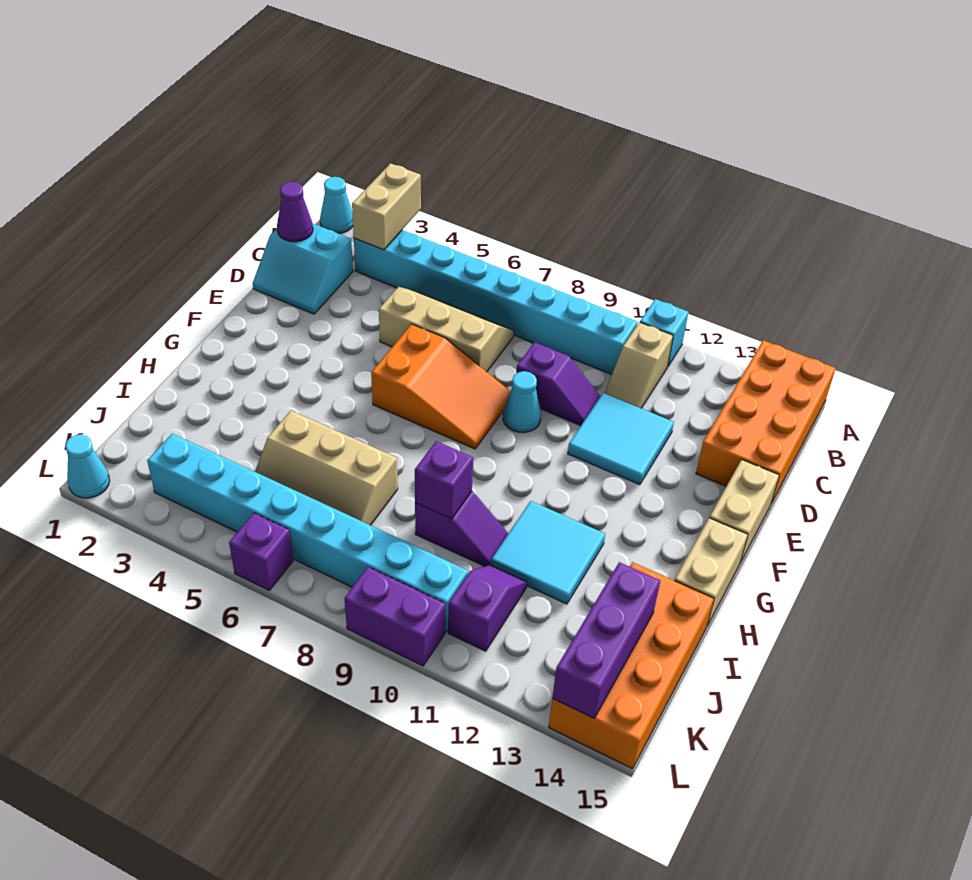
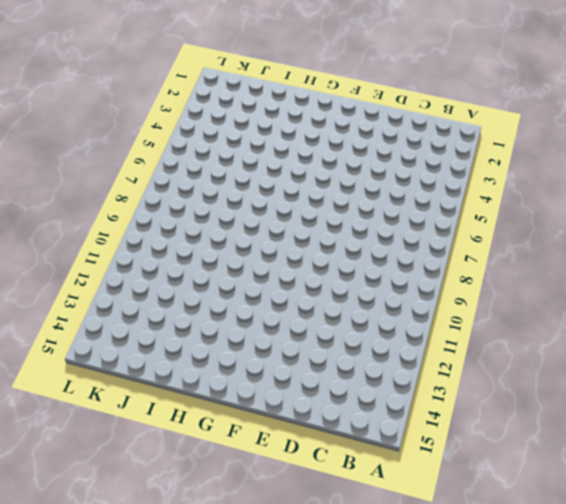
none -> cyan 1x1 cone [320,177,353,233]
none -> cyan 1x1 brick [640,299,689,366]
none -> orange 2x4 brick [696,340,836,503]

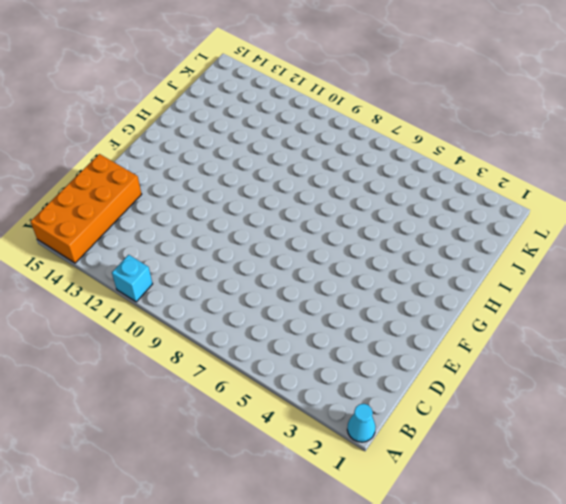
none -> cyan 1x8 brick [354,230,637,374]
none -> tan 1x2 slope [604,322,673,408]
none -> cyan 2x2 slope [253,224,353,314]

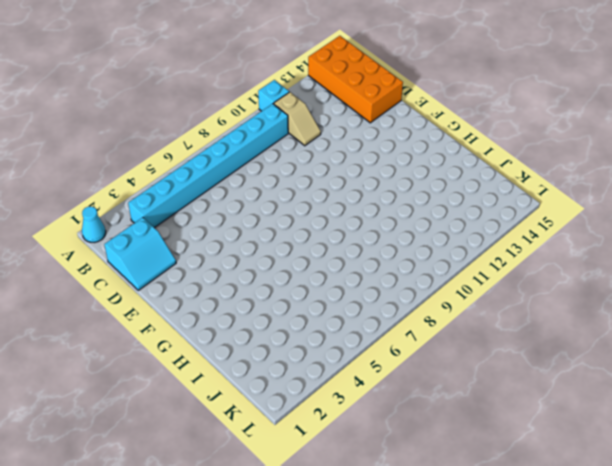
none -> tan 2x3 slope [379,287,514,372]
none -> purple 1x2 slope [516,342,600,426]
none -> cyan 2x2 tile [568,393,674,485]

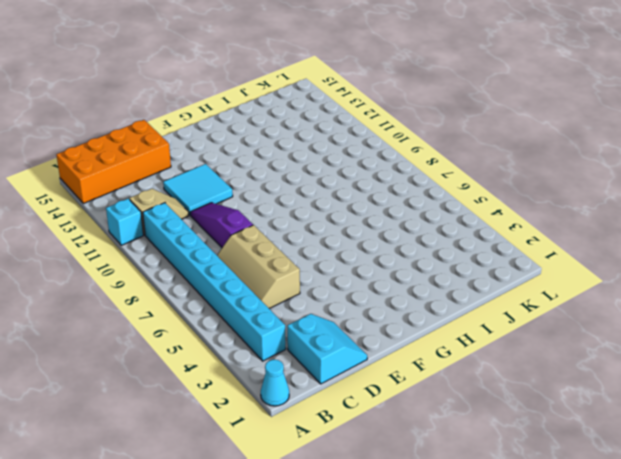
purple 1x3 slope [190,203,253,247] -> purple 1x2 slope [516,342,600,426]
none -> orange 2x3 slope [371,324,511,449]
none -> cyan 1x1 cone [503,371,541,433]
none -> tan 1x2 brick [710,460,779,563]

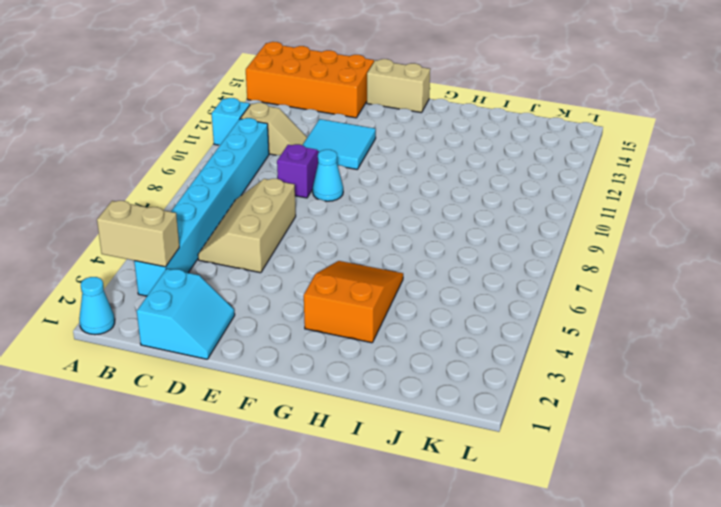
orange 2x3 slope [304,261,403,343] -> orange 2x3 slope moved to [371,324,511,449]
none -> tan 1x2 brick [675,518,748,626]
none -> cyan 2x2 tile [491,501,605,604]
none -> tan 2x3 slope [255,411,398,525]

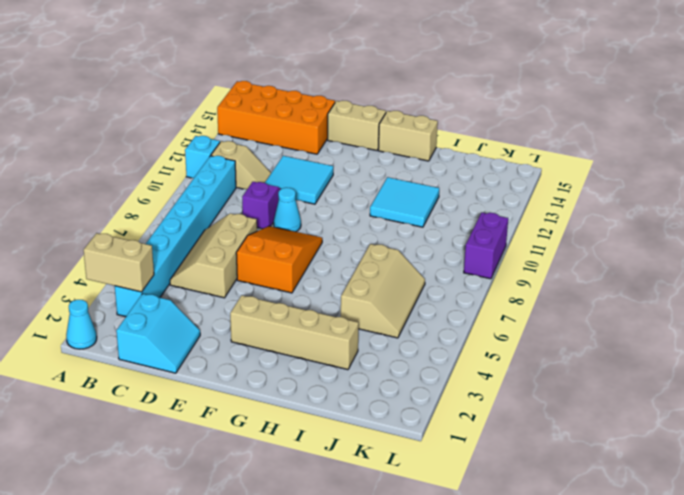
tan 1x4 brick [230,295,359,370] -> none
none -> purple 1x2 slope [415,491,508,566]
none -> orange 2x4 brick [549,562,714,769]
none -> purple 1x2 slope [448,565,527,651]

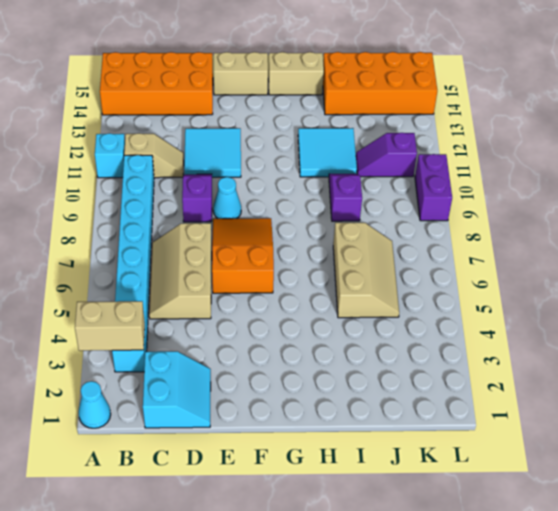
none -> cyan 1x8 brick [147,434,468,632]
none -> cyan 1x1 cone [65,435,110,498]
none -> purple 1x1 brick [229,513,293,590]

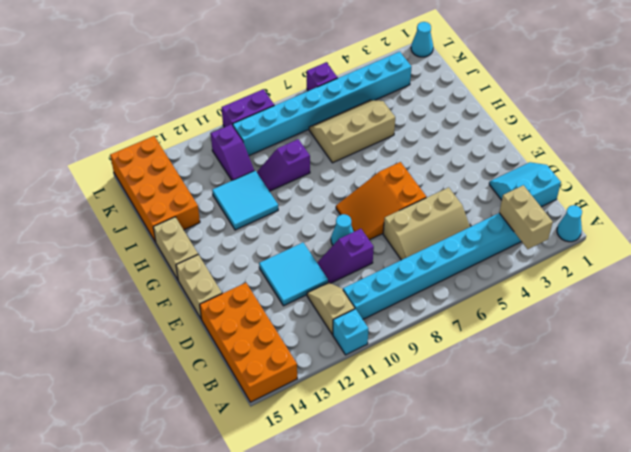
none -> purple 1x1 cone [277,182,313,242]
none -> purple 1x1 brick [415,441,473,519]
none -> purple 1x3 brick [552,562,660,718]

